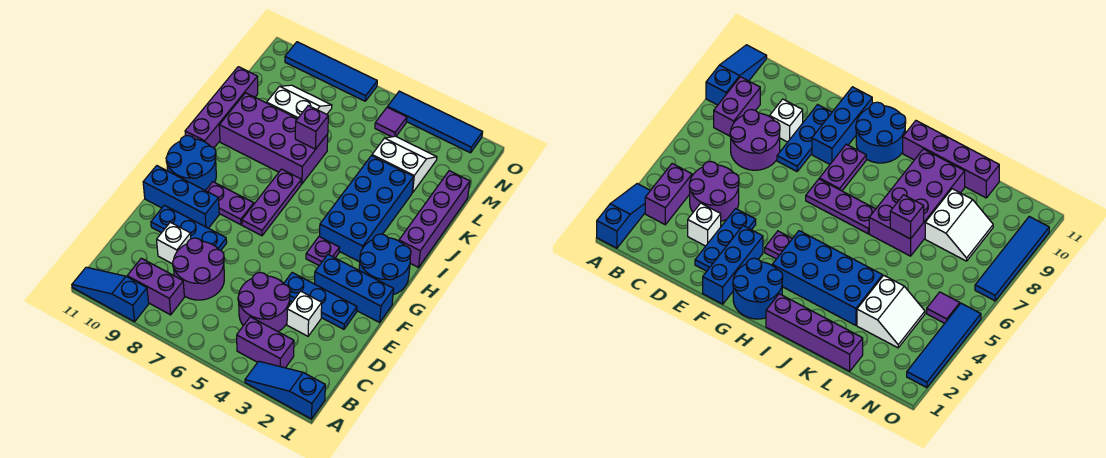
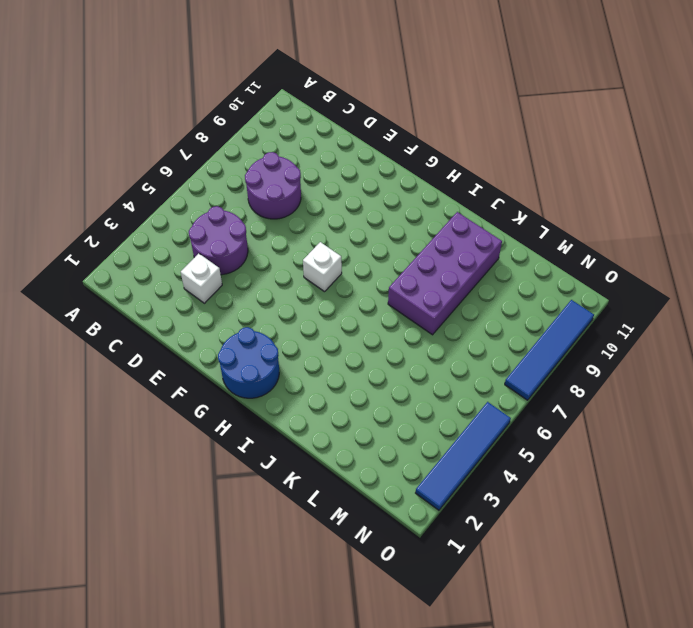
white 1x1 brick [303,242,342,292] -> white 1x1 brick moved to [157,222,191,264]
none -> blue 1x3 slope [245,361,325,419]
none -> blue 1x3 slope [72,267,149,322]
none -> purple 1x2 brick [237,317,294,368]

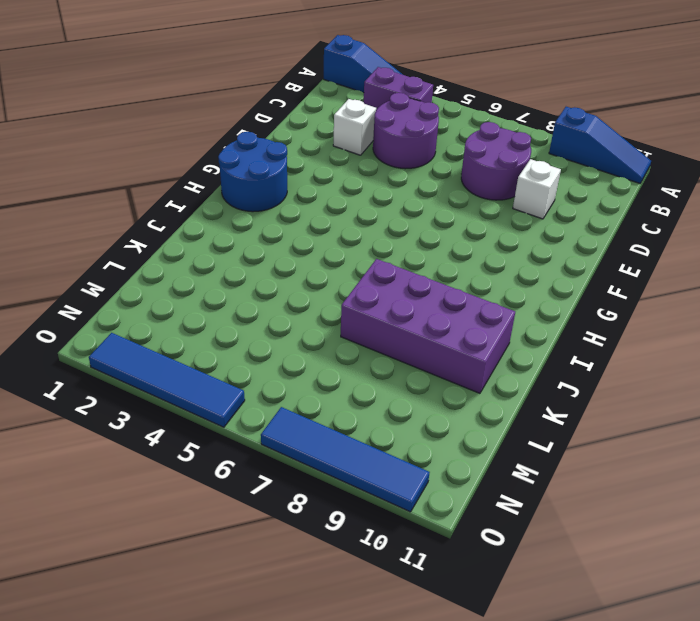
none -> purple 1x2 brick [127,258,184,315]
none -> blue 1x3 plate [284,273,357,329]
none -> blue 1x3 plate [151,205,227,250]

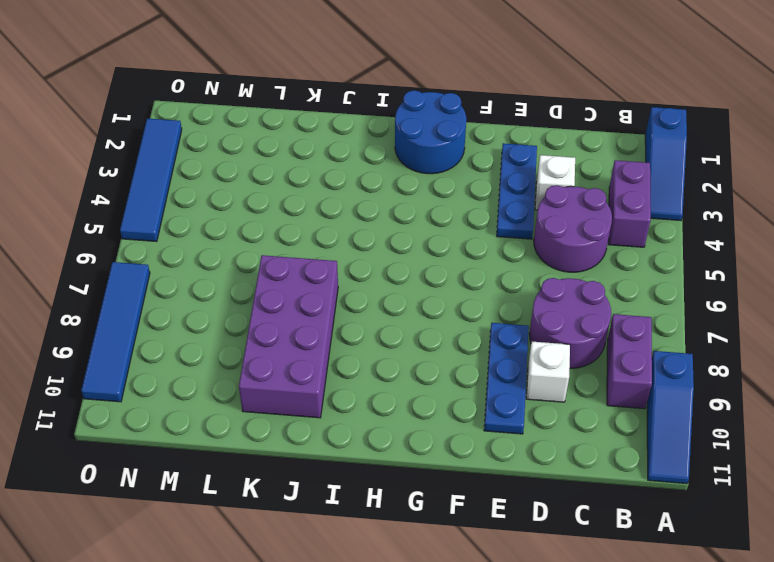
none -> blue 1x3 brick [315,254,394,322]
none -> blue 1x3 brick [143,166,219,228]
none -> purple 1x1 plate [306,237,340,265]

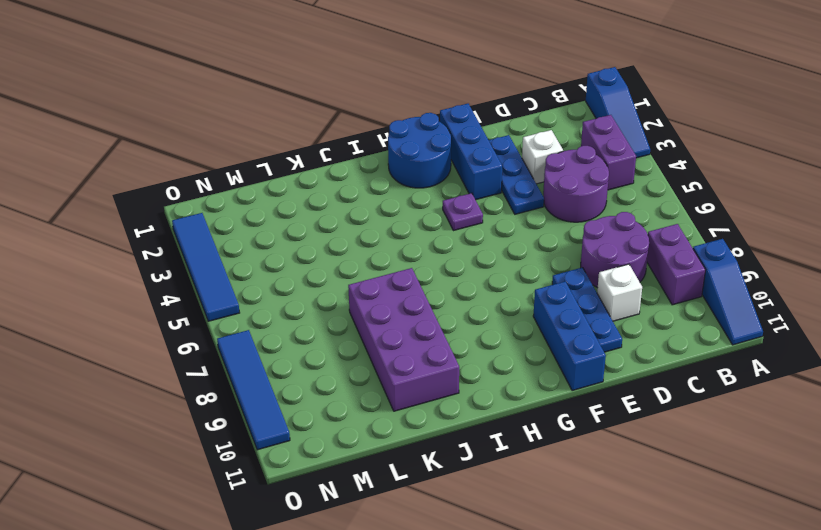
none -> purple 1x3 plate [242,169,301,236]
none -> purple 1x2 plate [206,182,254,225]
none -> blue 2x2 round brick [166,136,216,191]

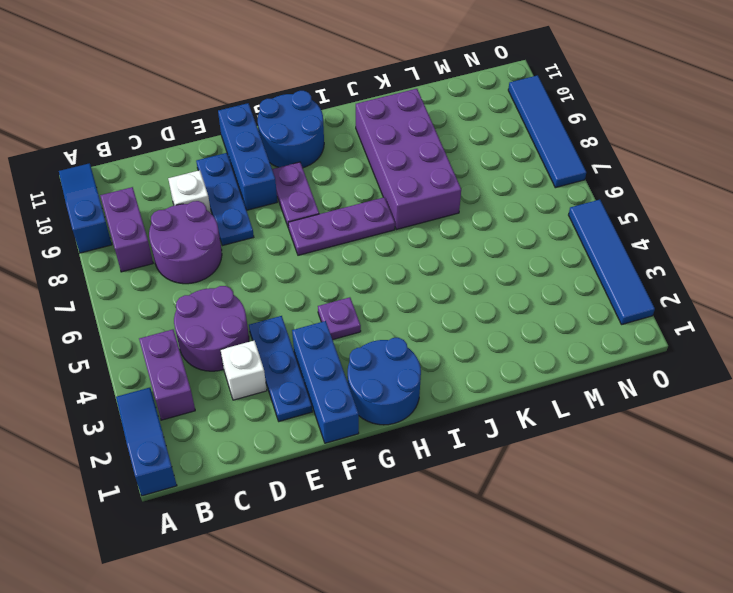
none -> blue 2x4 brick [319,156,414,262]
none -> purple 1x4 brick [399,171,470,268]
none -> purple 1x4 brick [185,67,258,148]

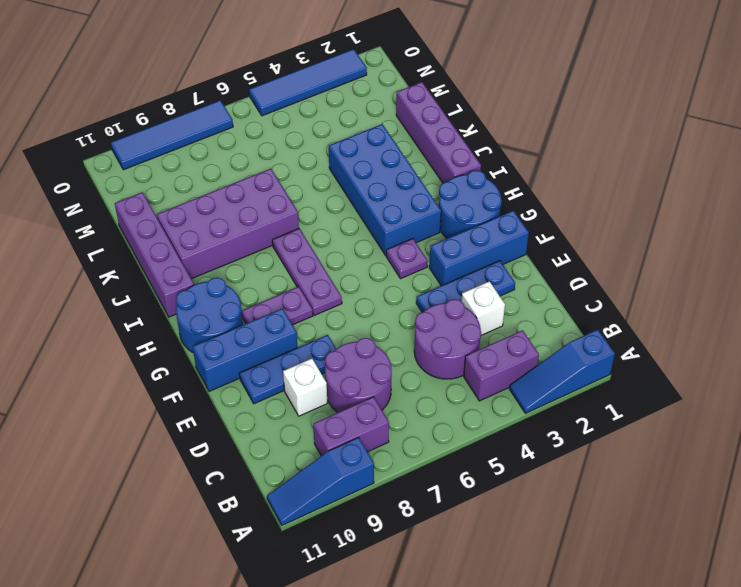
none -> white 2x2 slope [372,136,437,193]
none -> white 2x2 slope [267,85,332,119]
none -> purple 1x1 tile [375,107,407,137]

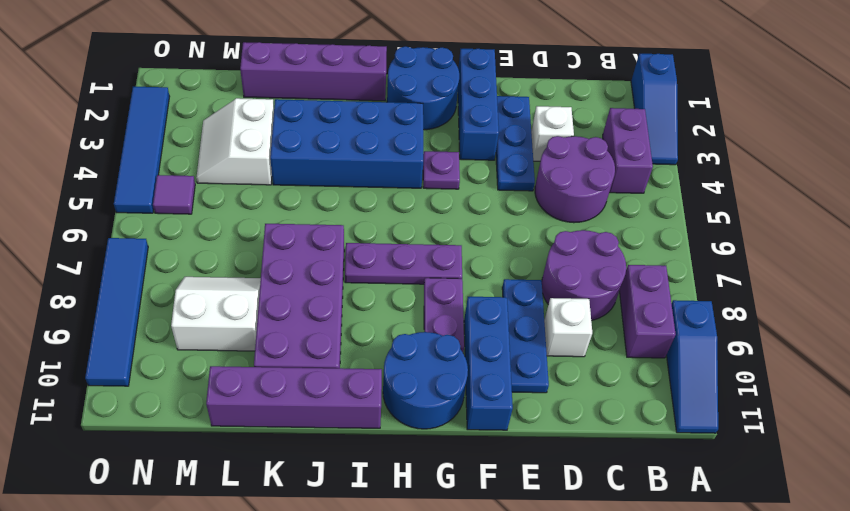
white 2x2 slope [171,277,261,351] -> white 2x2 slope turned to [267,85,332,119]
none -> purple 1x1 brick [295,106,328,149]

